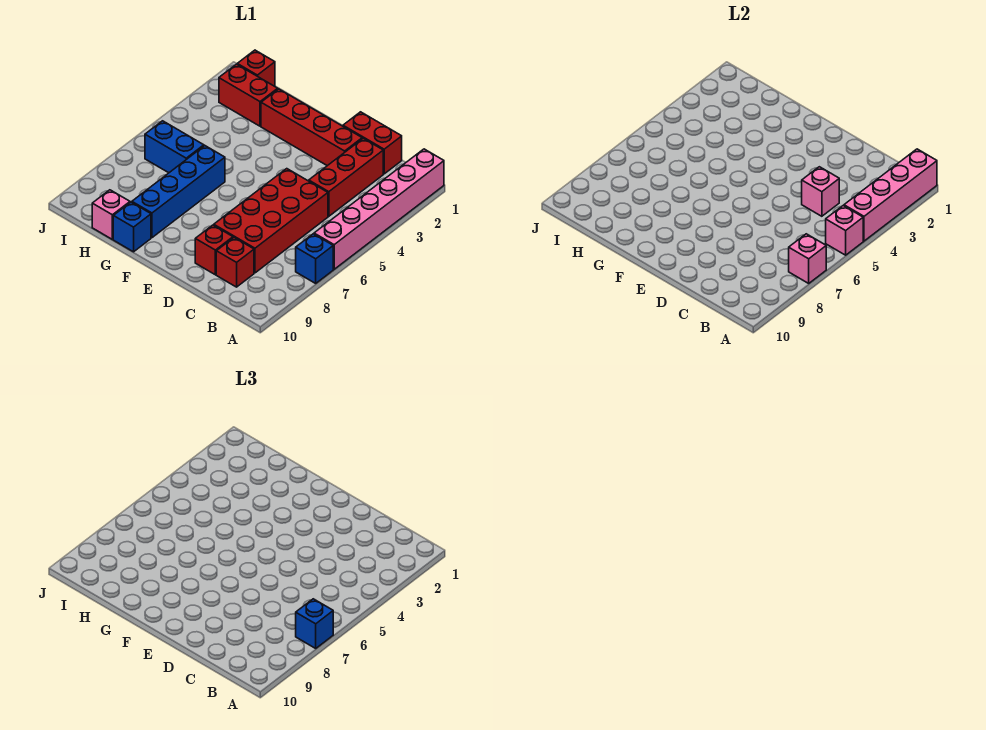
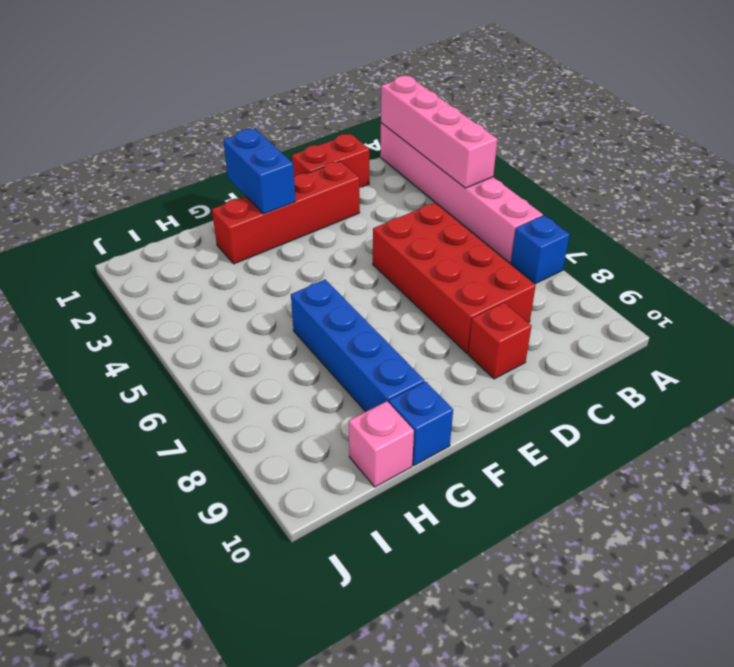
blue 1x2 brick [223,129,295,214] -> blue 1x2 brick turned to [145,121,204,173]
none -> red 1x3 brick [309,138,383,216]
none -> red 1x1 brick [216,238,254,287]
none -> red 1x2 brick [219,64,278,126]

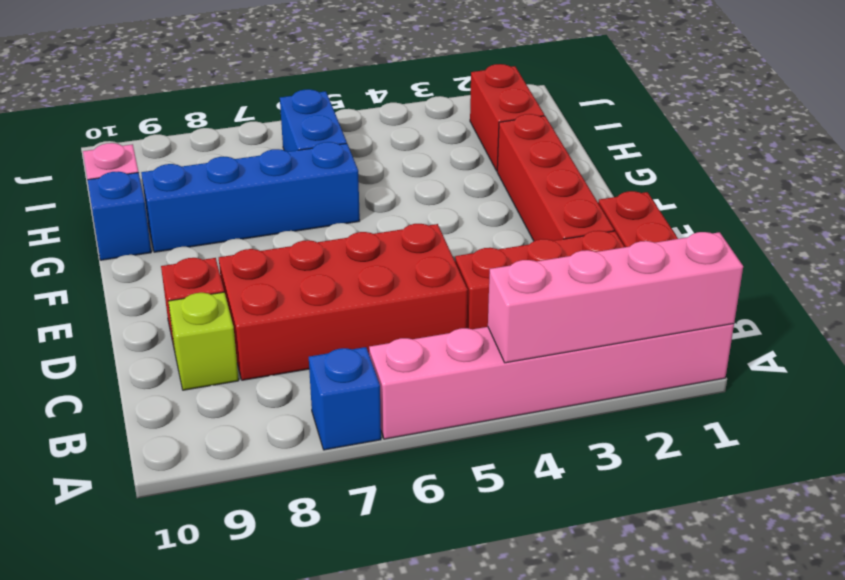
lime 1x1 brick [168,292,239,390] -> red 1x1 brick [216,238,254,287]
none -> red 1x1 brick [237,50,275,86]
none -> pink 1x1 brick [826,206,863,255]
none -> pink 1x1 brick [789,234,826,283]

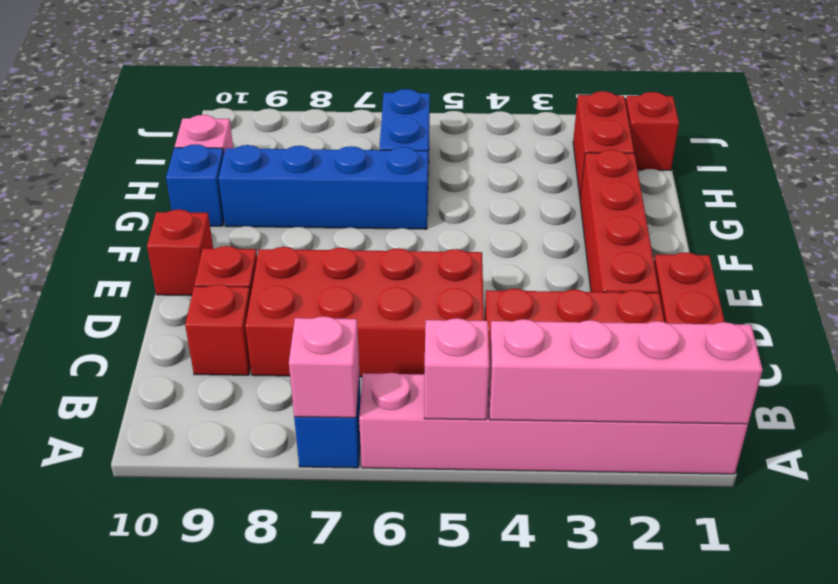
red 1x1 brick [147,210,213,296] -> none
none -> pink 1x1 brick [802,167,839,216]
none -> blue 1x1 brick [296,599,333,648]

